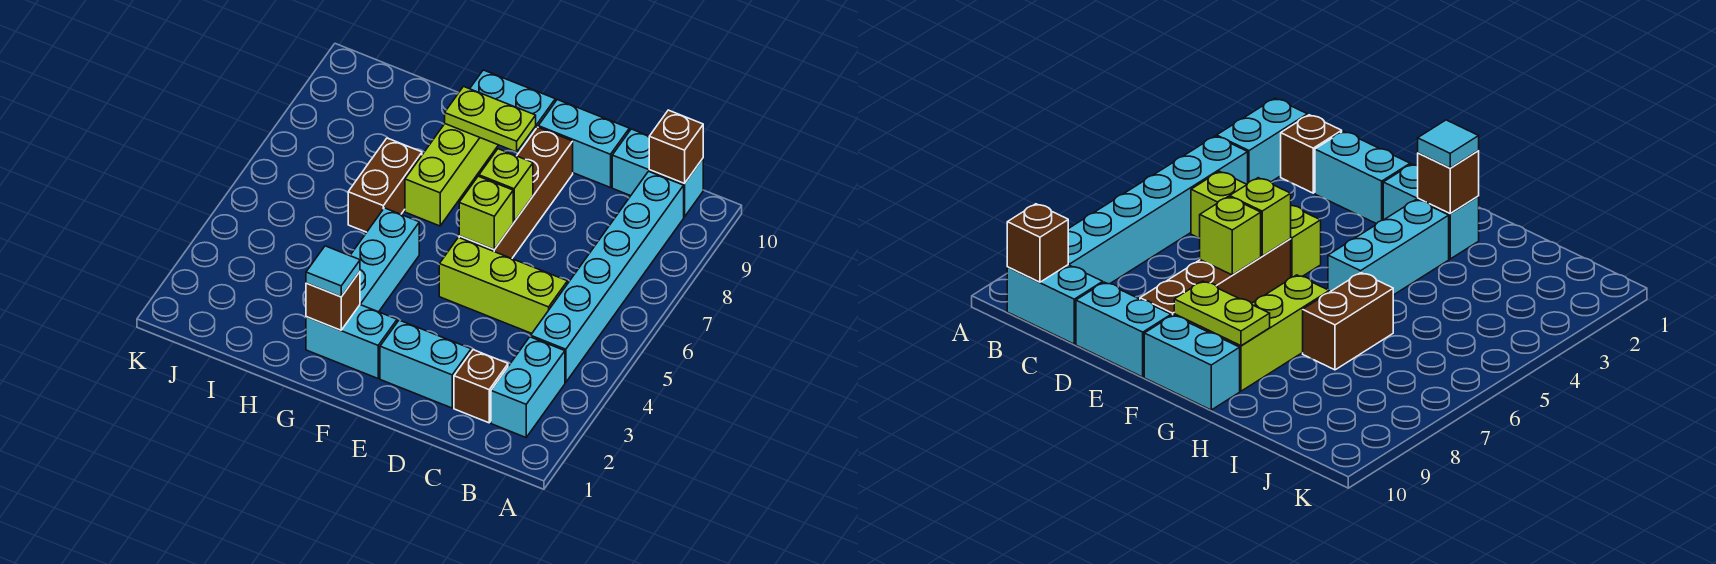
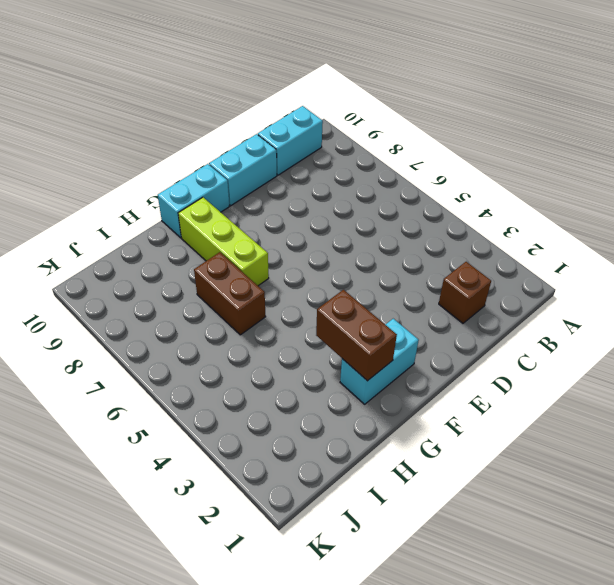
brown 1x2 brick [316,290,397,381] -> brown 1x1 brick [306,272,360,330]
none -> cyan 1x2 brick [491,337,565,437]
none -> cyan 1x6 brick [531,171,684,382]
none -> lime 1x3 brick [439,237,567,333]

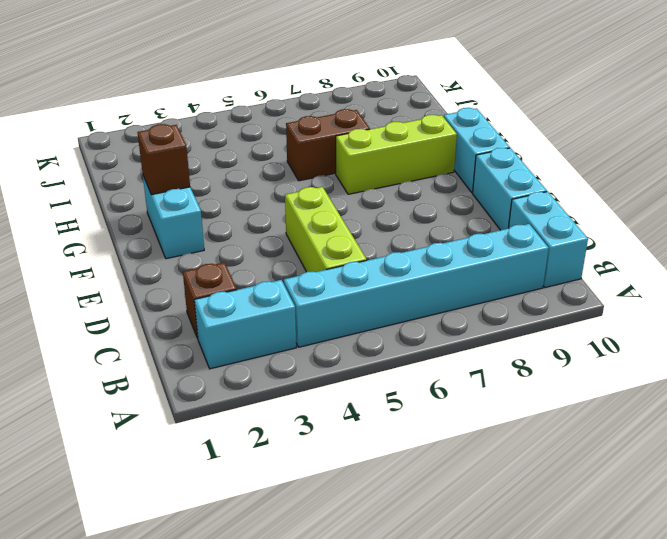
none -> cyan 1x2 brick [380,320,471,408]
none -> brown 1x4 brick [459,127,573,259]
none -> cyan 1x3 brick [350,208,419,312]

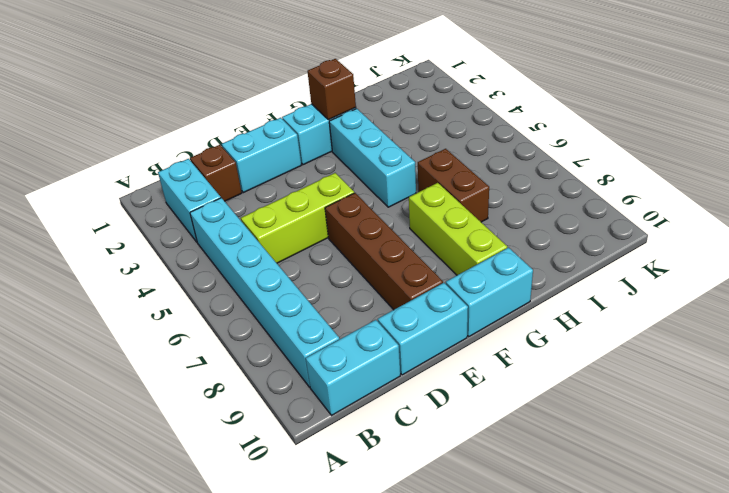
none -> brown 1x1 brick [649,110,703,184]
none -> lime 1x1 brick [459,176,513,249]
none -> lime 1x1 brick [479,149,533,222]

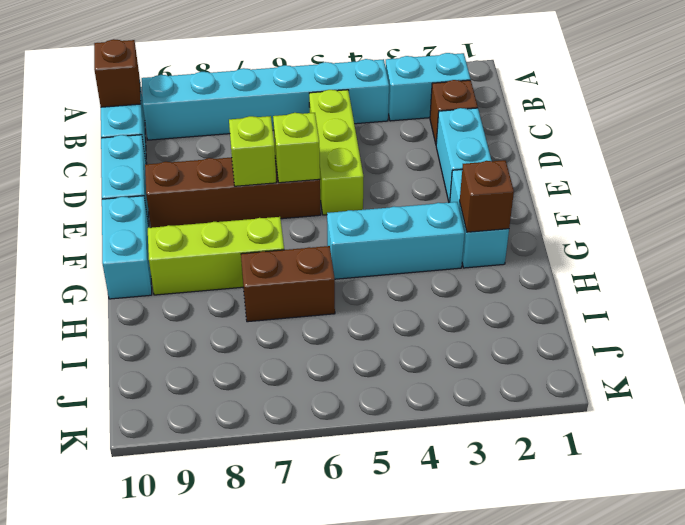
none -> lime 1x2 plate [445,87,536,152]
none -> cyan 1x1 tile [306,246,360,297]

